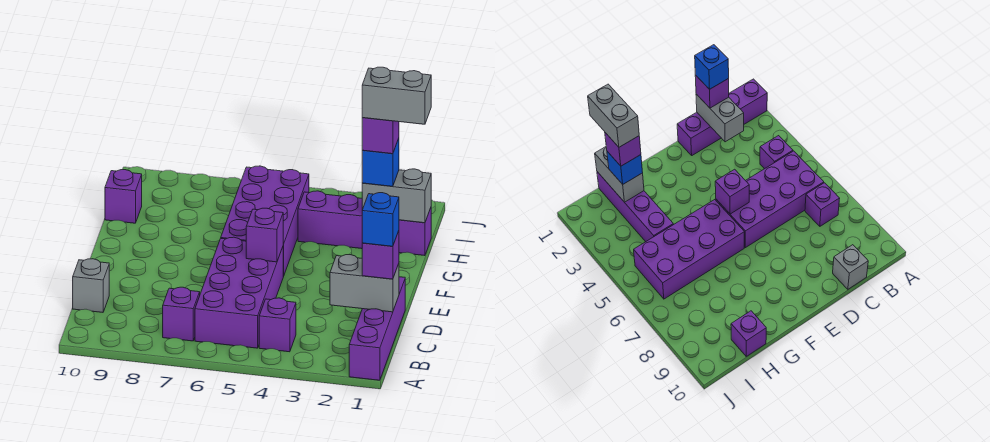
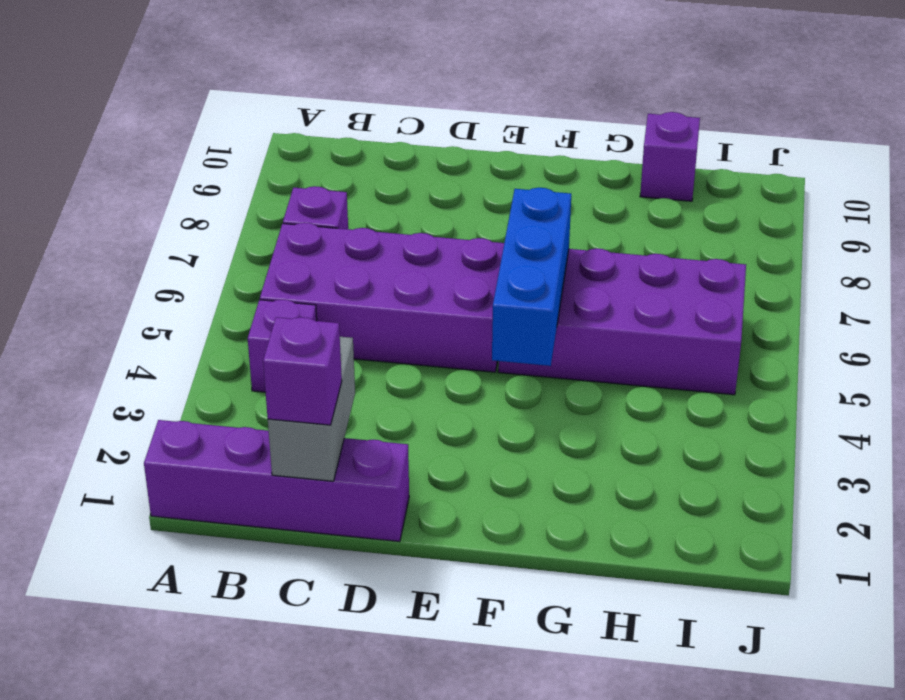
blue 1x3 brick [492,188,571,366] -> none
none -> grey 1x1 brick [73,259,109,312]
none -> purple 1x4 brick [298,191,431,256]
none -> purple 1x1 brick [246,208,283,262]

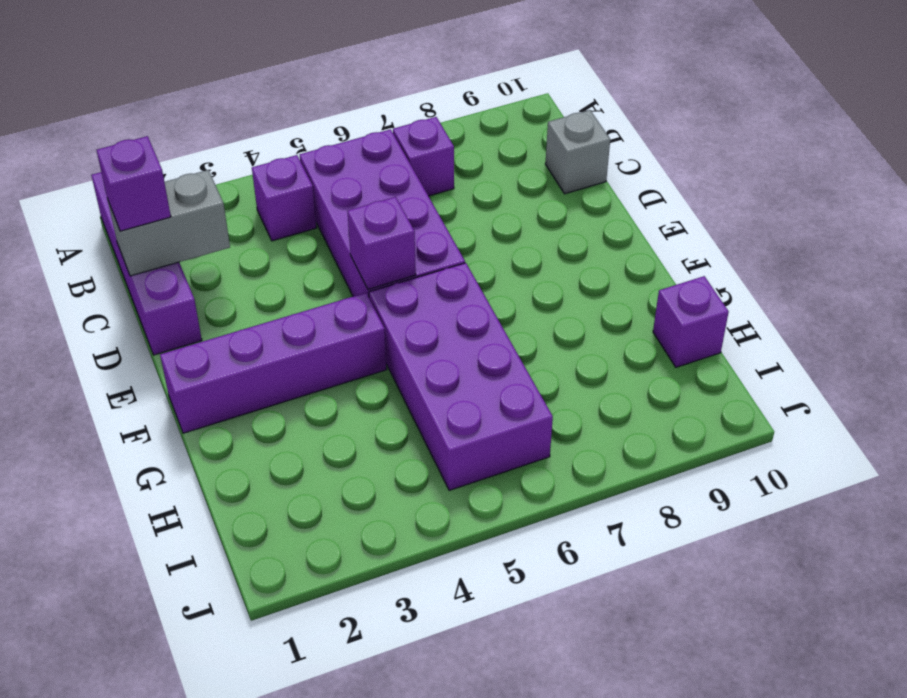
purple 1x4 brick [160,293,387,433] -> purple 1x4 brick moved to [298,191,431,256]
none -> grey 1x2 brick [362,169,431,223]
none -> blue 1x1 brick [362,138,399,186]
none -> blue 1x1 brick [362,193,399,246]

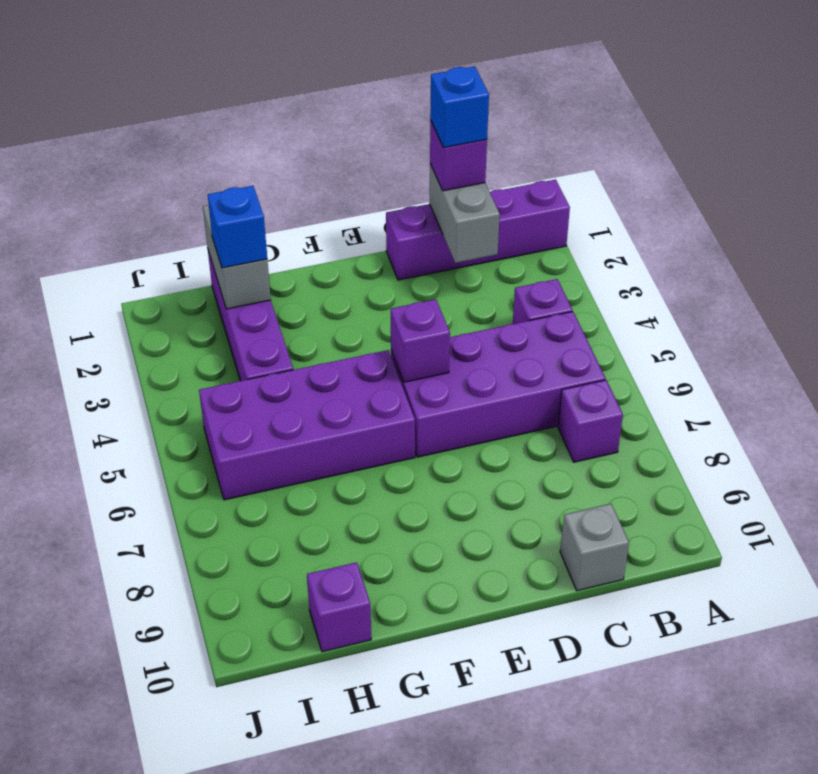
none -> purple 1x1 brick [362,118,399,154]
none -> grey 1x2 brick [362,67,431,124]

